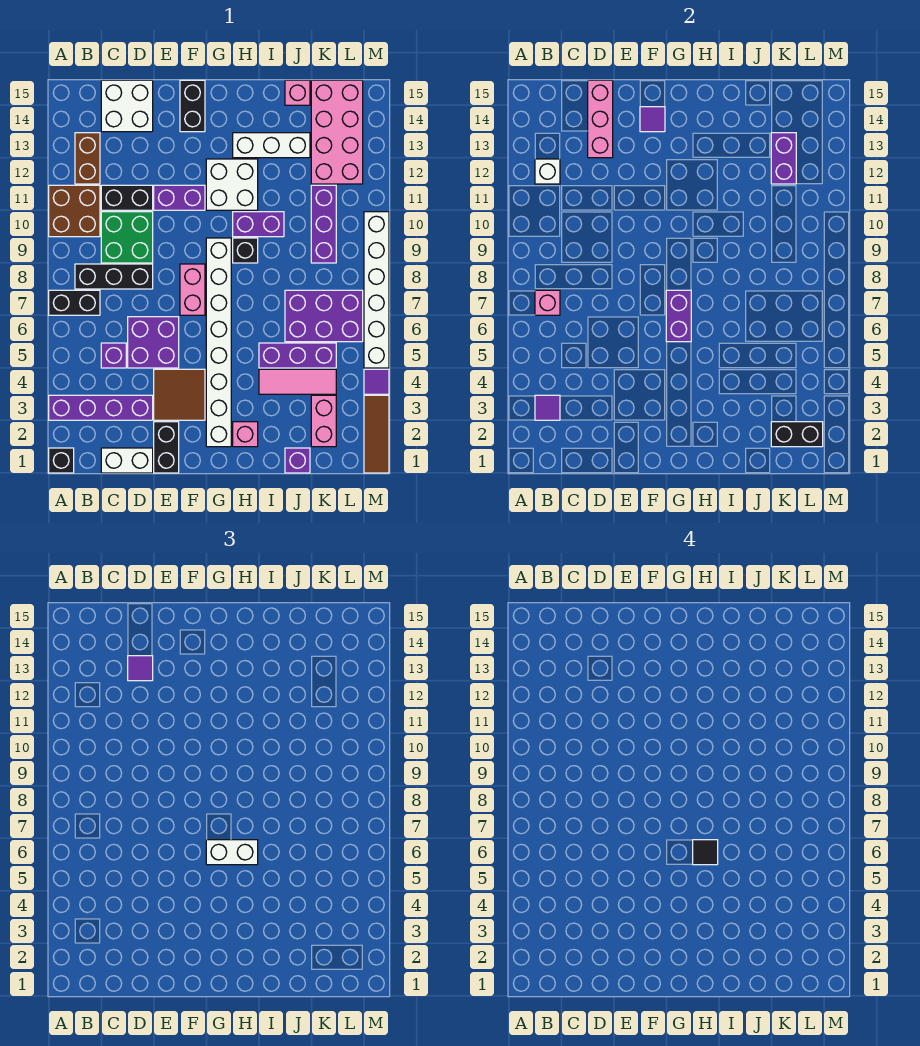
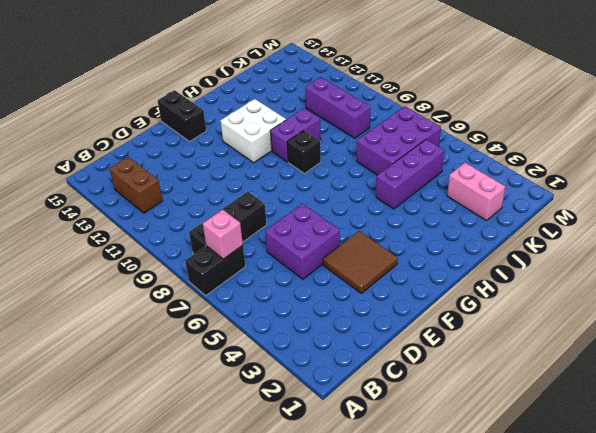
none -> black 1x1 brick [49,448,74,473]
none -> purple 1x4 brick [49,395,153,420]
none -> brown 2x2 brick [49,185,100,237]
none -> white 1x2 brick [101,448,153,473]

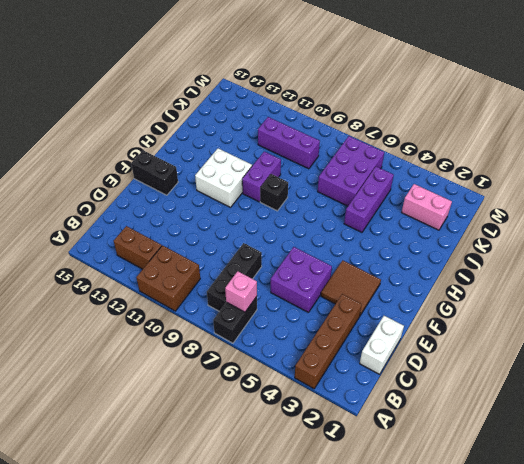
brown 1x4 brick [295,294,362,389] -> purple 1x4 brick [49,395,153,420]
none -> black 1x1 brick [49,448,74,473]
none -> purple 1x1 brick [101,343,126,368]
none -> green 2x2 brick [101,212,153,263]
none -> black 1x2 brick [101,185,153,210]

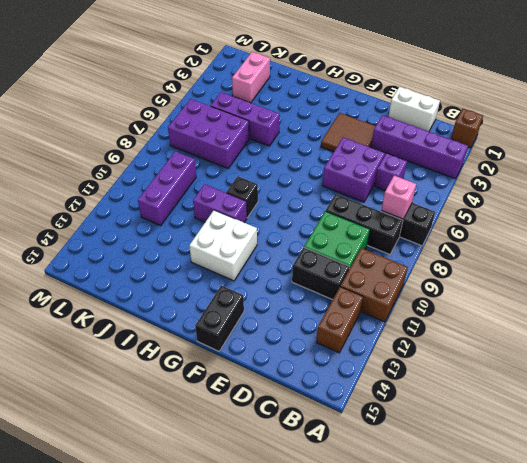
brown 1x1 brick [451,109,483,148] -> black 1x1 brick [49,448,74,473]
none -> white 2x2 brick [101,80,153,132]
none -> black 1x2 brick [154,422,179,473]
none -> purple 1x2 brick [154,185,205,210]
none -> pink 1x2 brick [180,264,205,315]

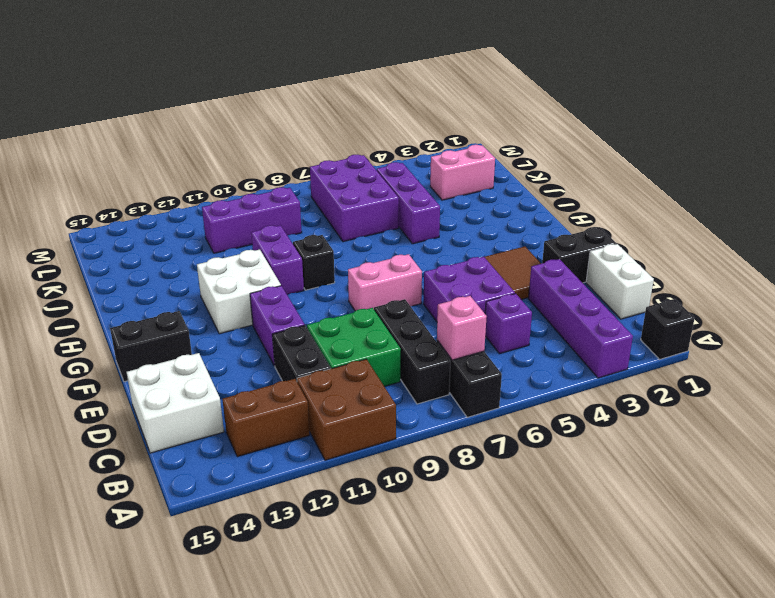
none -> white 1x8 brick [206,238,231,447]
none -> pink 1x1 brick [233,422,258,447]
none -> white 1x3 brick [233,133,310,158]
none -> pink 1x3 tile [259,369,336,394]

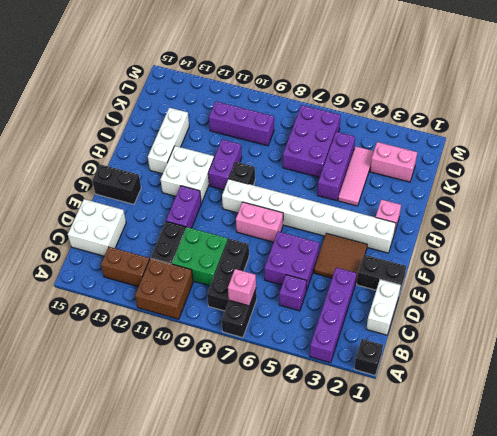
none -> purple 1x1 brick [285,448,310,473]
none -> pink 1x1 brick [285,80,310,105]
none -> pink 2x4 brick [311,80,363,184]
none -> brown 1x3 tile [364,395,389,473]

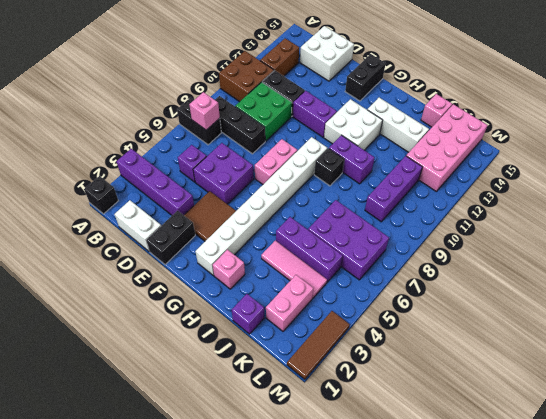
none -> purple 1x1 tile [364,369,389,394]
none -> white 1x6 brick [364,212,389,368]
none -> purple 1x1 tile [535,395,560,420]
none -> white 1x1 brick [535,159,560,184]

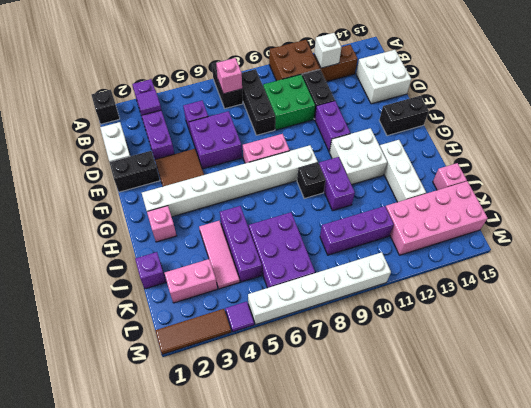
none -> pink 1x3 brick [588,80,613,158]
none -> purple 1x1 tile [640,107,665,132]
none -> purple 1x2 brick [666,290,691,342]
none -> black 1x2 brick [771,422,823,447]

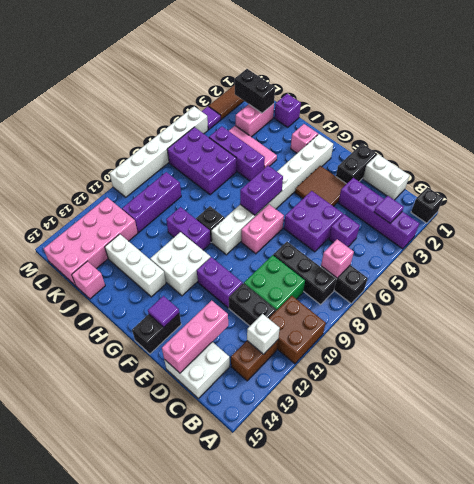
none -> purple 1x2 brick [771,133,796,184]
none -> purple 1x1 tile [128,656,153,681]
none -> white 1x2 brick [206,840,258,865]
none -> black 1x1 tile [693,840,718,865]

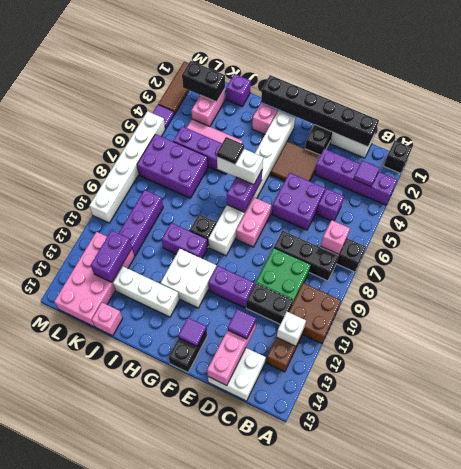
black 1x6 brick [261,75,379,147] -> none

